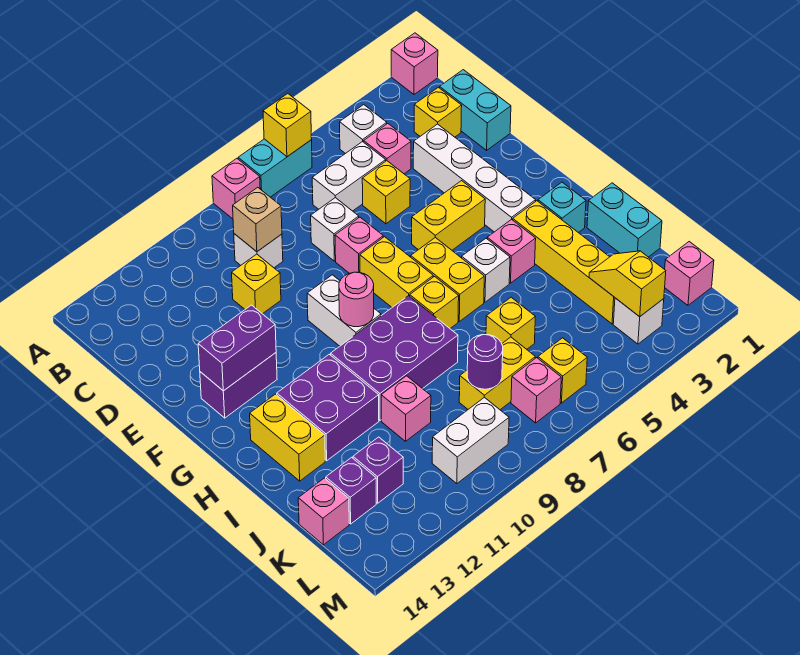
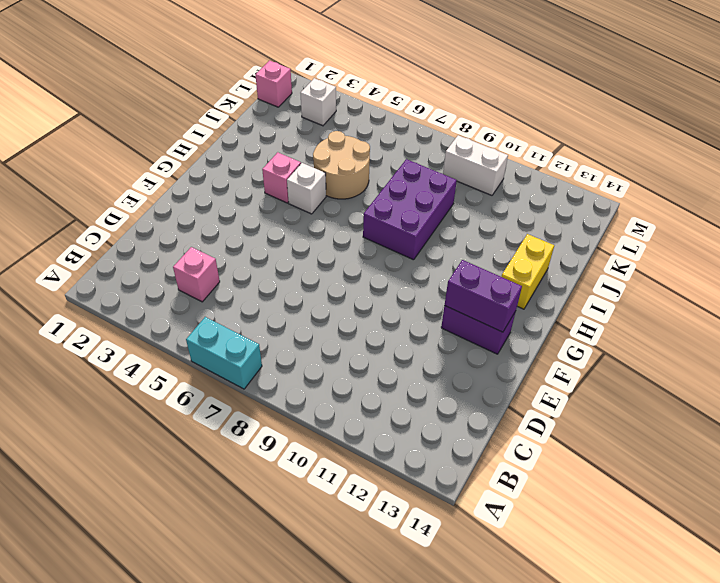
purple 2x3 brick [363,159,457,260] -> purple 2x3 brick turned to [331,296,458,420]
tan 2x2 round brick [313,131,370,199] -> yellow 1x1 brick [486,297,535,349]
none -> pink 1x1 brick [391,33,438,94]
none -> pink 1x1 brick [212,159,260,219]
none -> white 1x1 brick [340,105,387,154]
none -> cyan 1x2 brick [440,70,511,150]

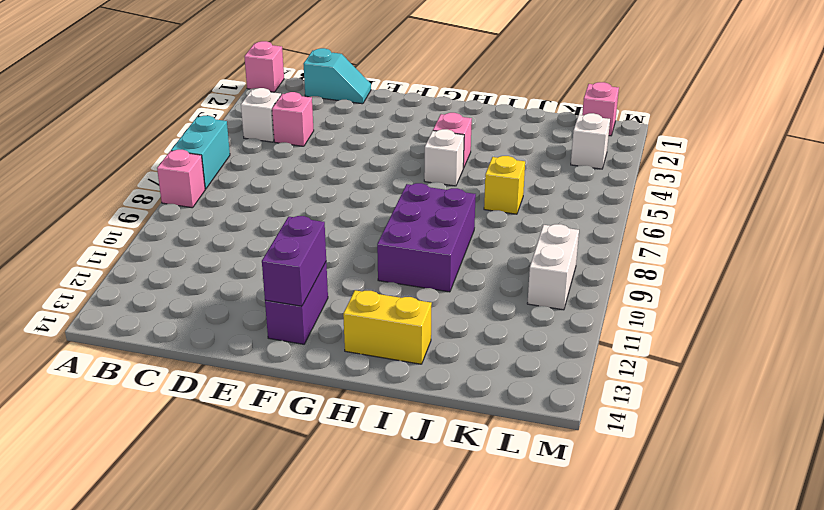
cyan 1x2 slope [304,48,371,104] -> cyan 1x2 brick [440,70,511,150]
none -> yellow 1x1 brick [414,87,462,137]
none -> white 1x2 brick [312,141,386,211]
none -> white 1x1 brick [234,234,283,268]
none -> white 1x4 brick [413,124,536,232]

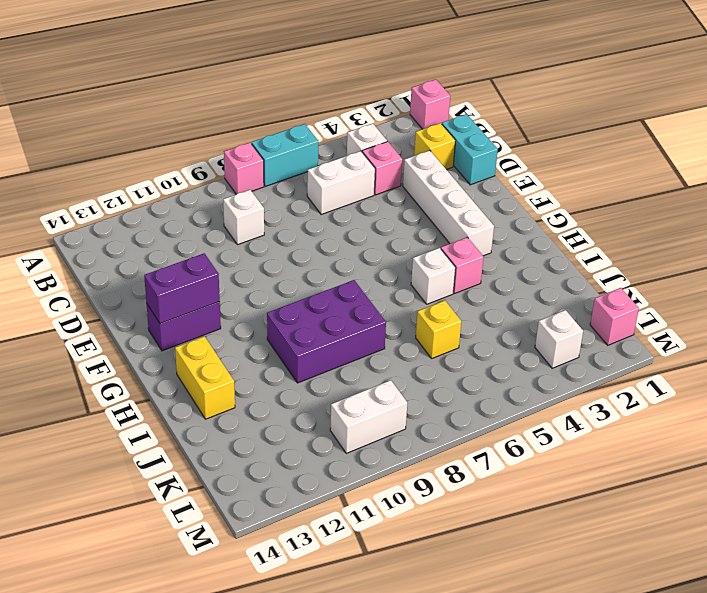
none -> yellow 1x1 brick [362,161,410,224]
none -> white 1x1 brick [311,198,359,261]
none -> yellow 1x1 brick [232,254,281,314]
none -> pink 1x1 brick [335,217,383,273]

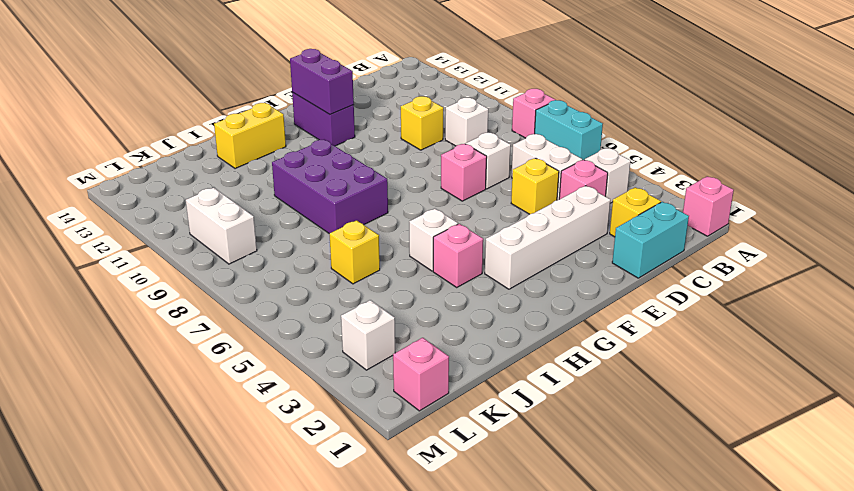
none -> yellow 1x2 brick [412,181,485,250]
none -> yellow 1x2 brick [360,237,433,307]
none -> white 1x2 brick [307,275,381,346]
none -> yellow 1x2 brick [411,238,484,321]

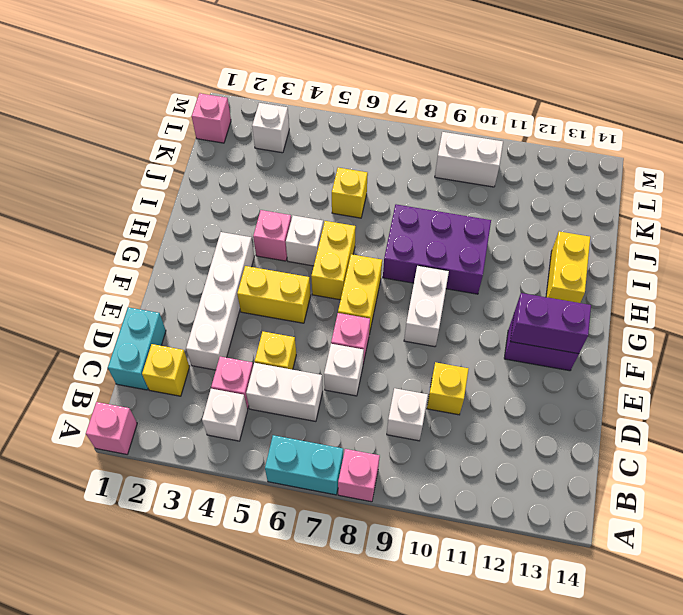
none -> cyan 1x1 brick [538,182,586,233]
none -> yellow 1x4 brick [513,201,615,324]
none -> yellow 1x1 brick [410,277,459,328]
none -> purple 2x2 brick [277,354,379,461]

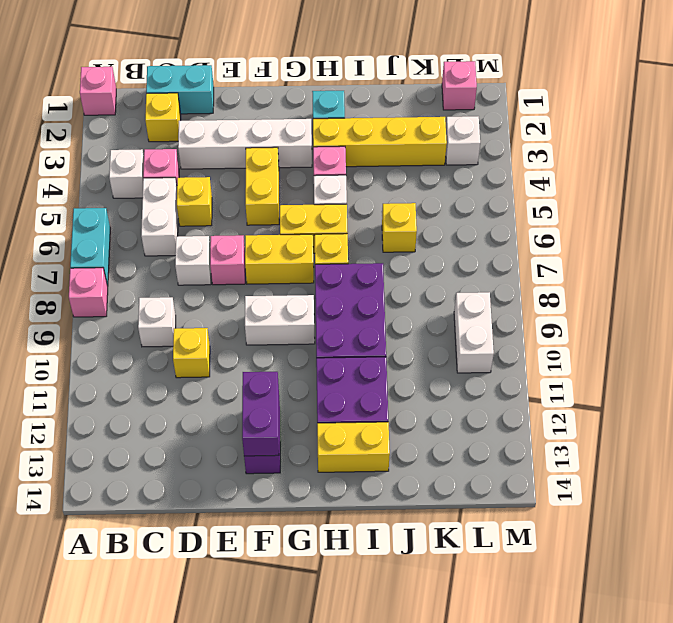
none -> cyan 1x2 brick [587,183,662,257]
none -> pink 1x1 brick [381,376,431,441]
none -> yellow 1x2 brick [459,337,535,410]
none -> purple 1x1 brick [353,437,403,503]

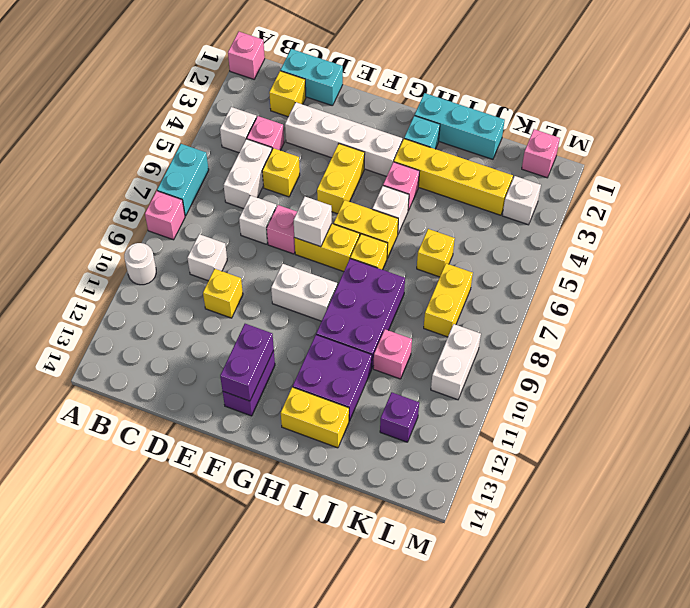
white 1x1 round brick [124,243,156,285] -> none
white 1x1 brick [294,197,332,247] -> none
cyan 1x3 brick [415,93,505,159] -> cyan 1x2 brick [587,183,662,257]
none -> purple 1x1 brick [326,457,376,524]
none -> pink 1x1 brick [298,478,349,545]
none -> yellow 1x1 brick [538,338,587,403]
none -> pink 1x1 brick [511,358,561,423]

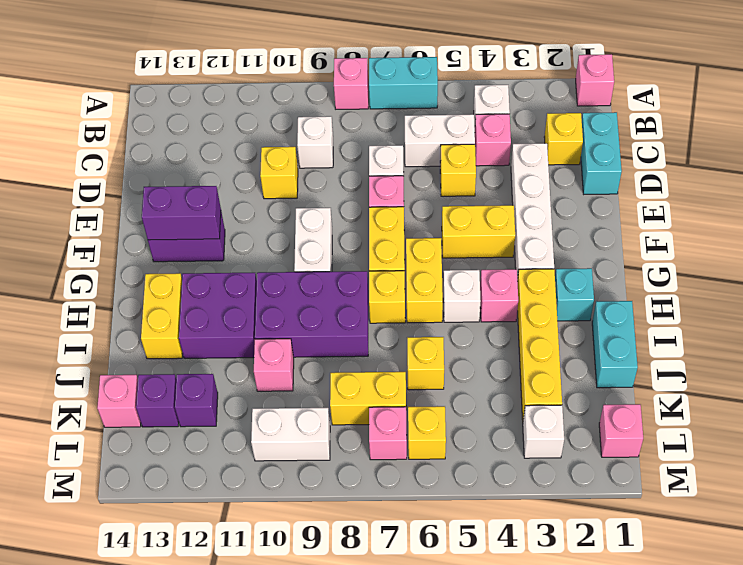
none -> yellow 1x1 brick [263,94,312,157]
none -> tan 1x1 brick [233,187,282,252]
none -> pink 1x1 round brick [339,272,374,327]
none -> yellow 1x2 slope [589,251,666,317]

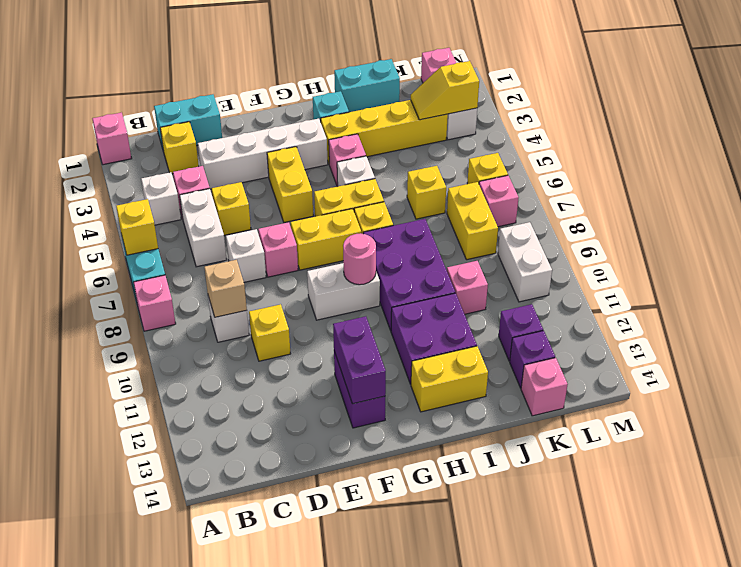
none -> purple 1x1 round brick [467,335,503,389]

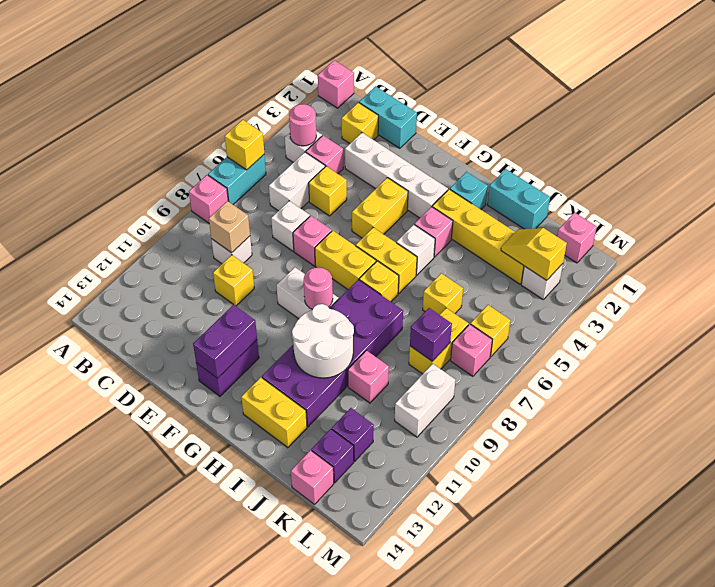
pink 1x1 round brick [289,104,316,146] -> none
white 2x2 round brick [292,304,354,378] -> none
purple 1x1 brick [410,308,452,361] -> purple 1x1 round brick [467,335,503,389]

